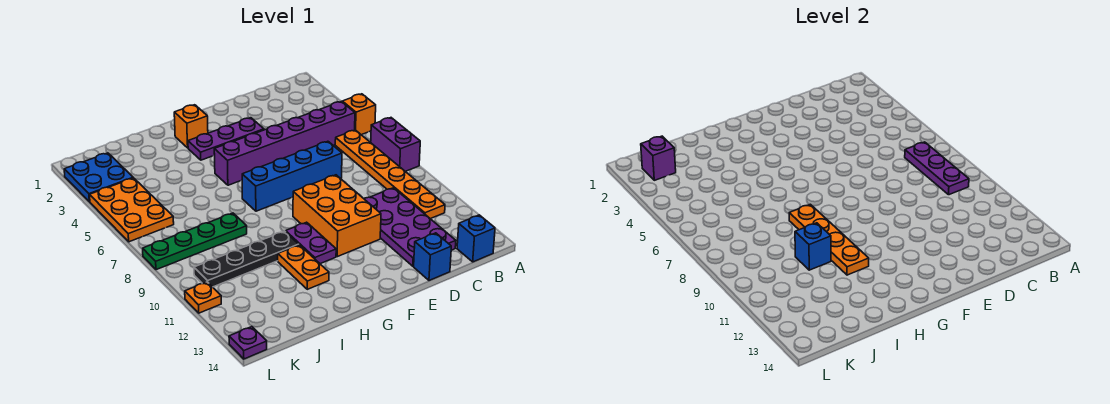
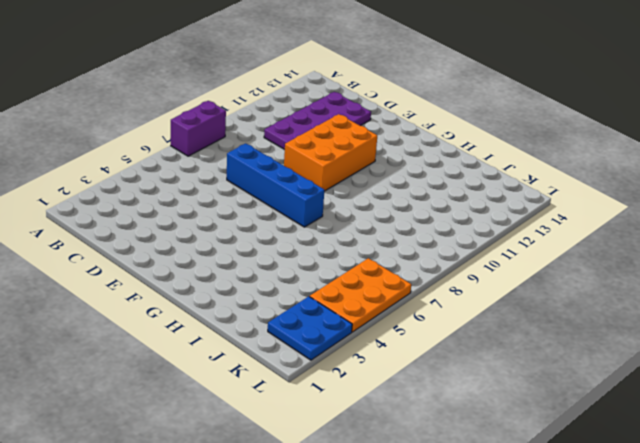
none -> orange 1x1 brick [342,94,376,135]
none -> purple 1x6 brick [214,101,355,185]
none -> orange 1x6 plate [335,130,445,219]

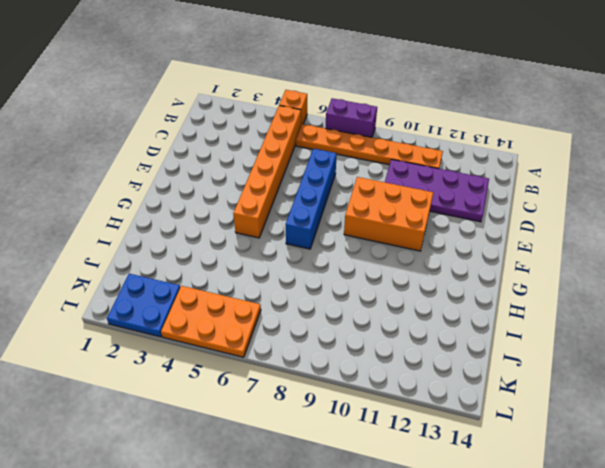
orange 1x6 brick [233,106,301,238] -> purple 1x6 brick [214,101,355,185]
none -> blue 1x1 brick [457,215,495,262]
none -> blue 1x1 brick [414,233,451,280]
none -> purple 1x3 plate [188,118,264,160]

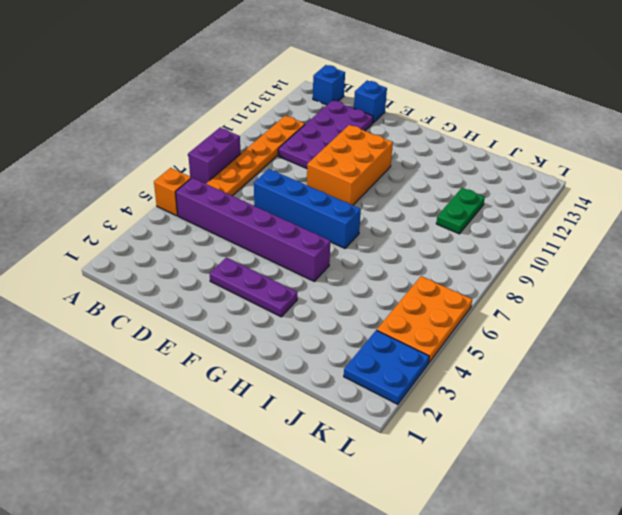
green 1x2 plate [436,188,485,234] -> black 1x4 plate [194,231,299,287]
none -> orange 1x1 brick [174,105,208,148]
none -> purple 1x2 plate [286,222,336,264]
none -> orange 1x2 plate [278,245,329,289]

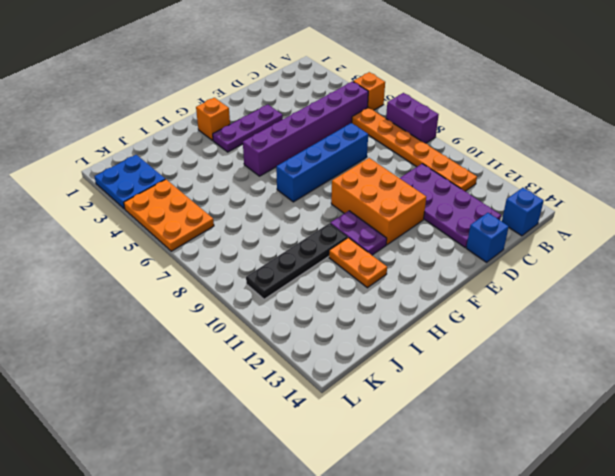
none -> green 1x4 plate [143,213,247,270]
none -> orange 1x1 plate [185,282,221,313]
none -> purple 1x1 plate [229,327,267,359]

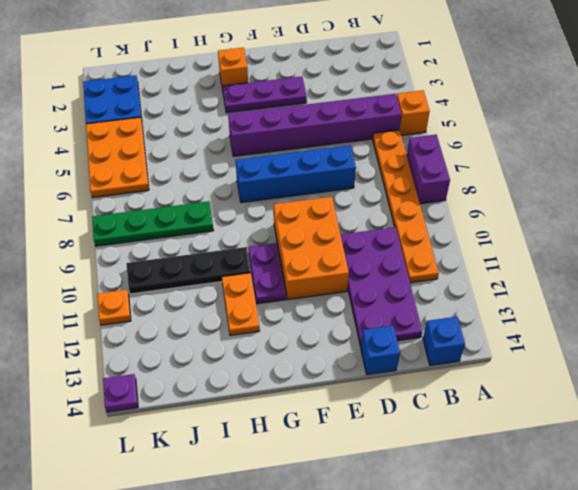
none -> purple 1x3 plate [905,142,969,195]
none -> orange 1x4 plate [789,204,869,275]
none -> blue 1x1 brick [795,223,831,270]

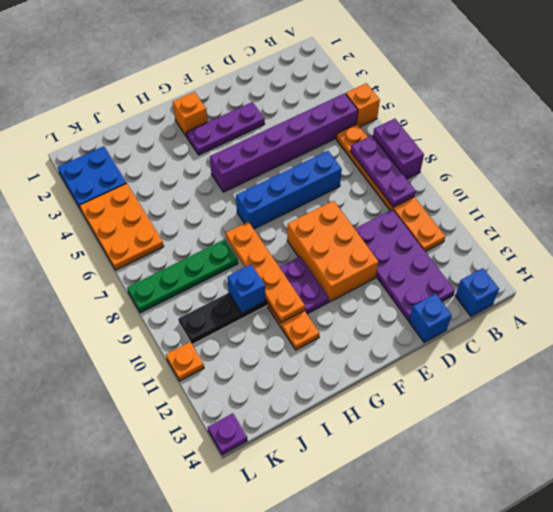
none -> purple 1x1 brick [641,136,676,180]

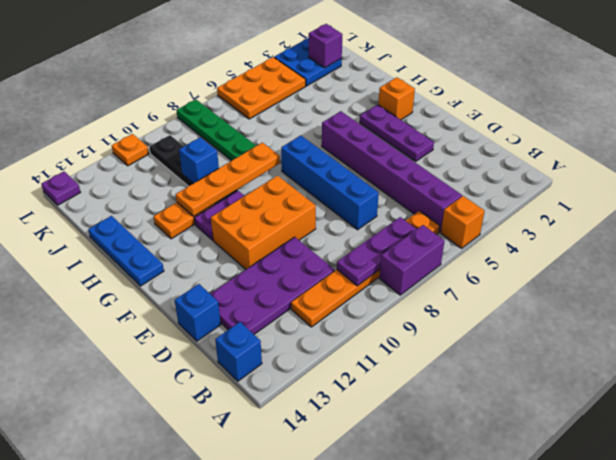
blue 1x3 plate [88,216,164,286] -> none

